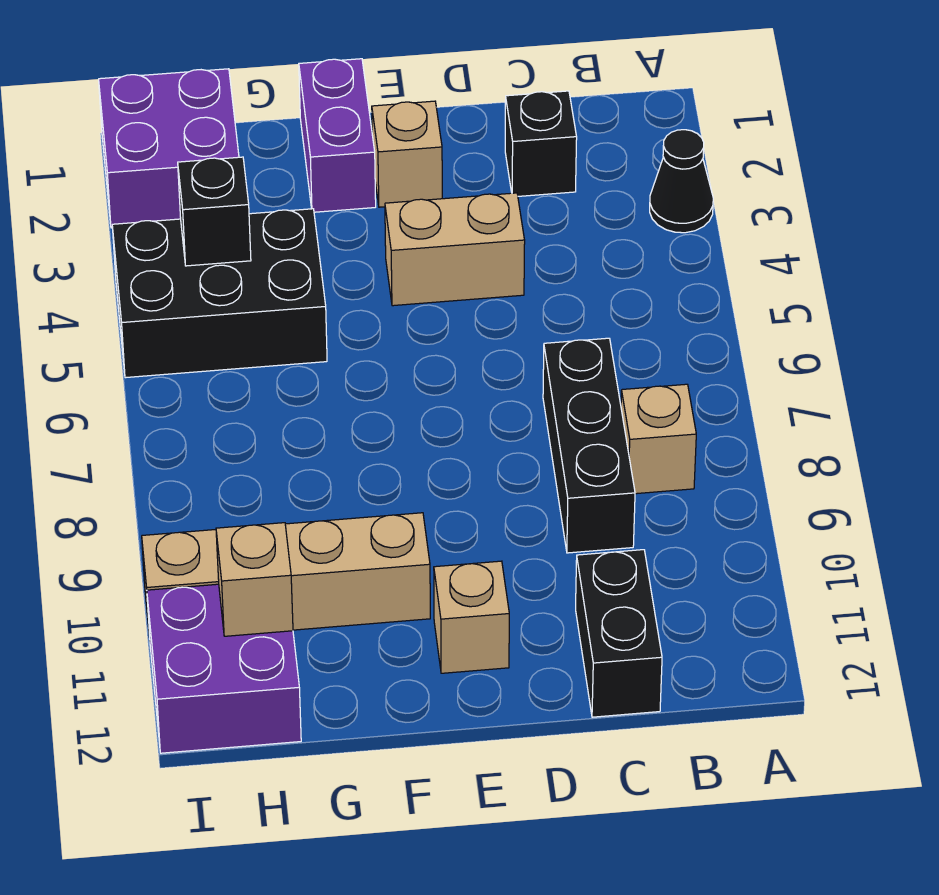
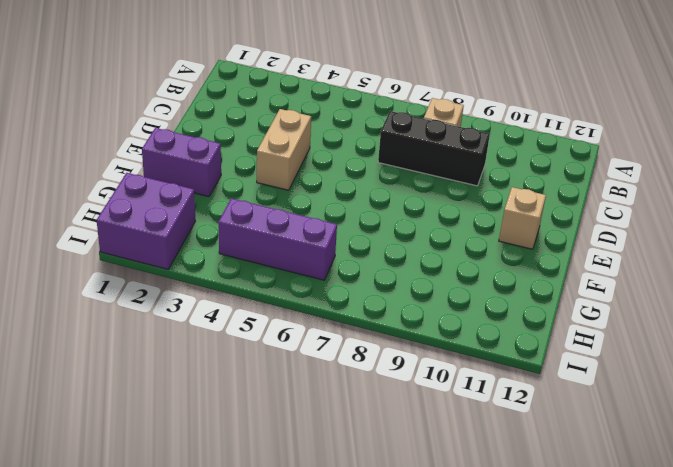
purple 1x3 brick [218,198,337,280] -> black 2x3 brick [112,209,327,378]
none -> black 1x1 cone [650,130,713,233]
none -> black 1x1 brick [505,91,577,196]
none -> black 1x2 brick [576,550,662,717]

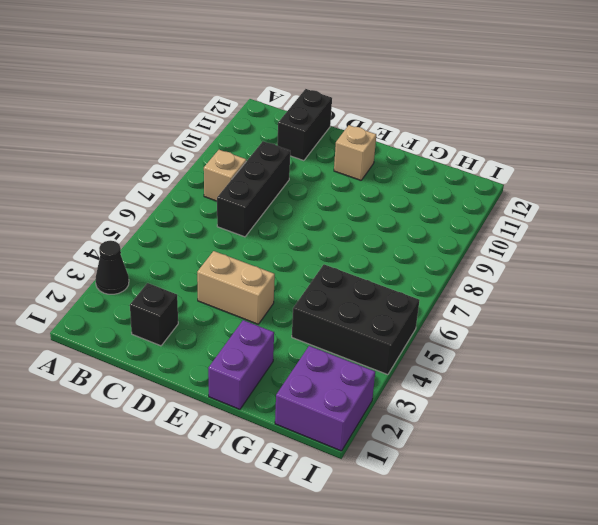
none -> tan 1x1 brick [372,101,442,207]
none -> tan 1x4 brick [142,513,430,637]
none -> purple 2x2 brick [147,584,301,753]

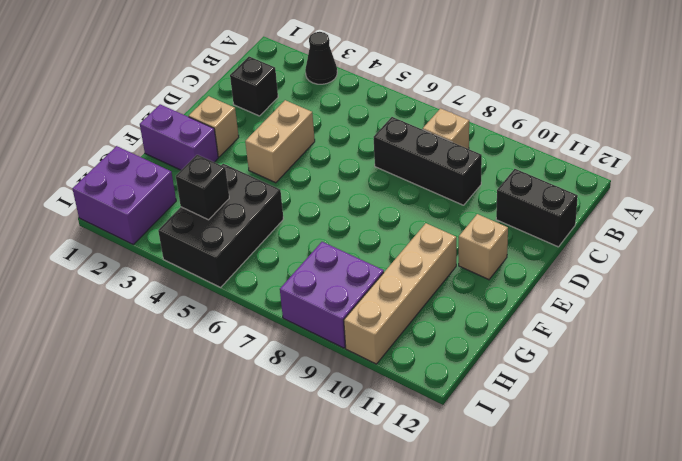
purple 2x2 brick [280,242,384,348] -> purple 2x2 brick moved to [147,584,301,753]
none -> tan 1x1 brick [216,523,293,636]

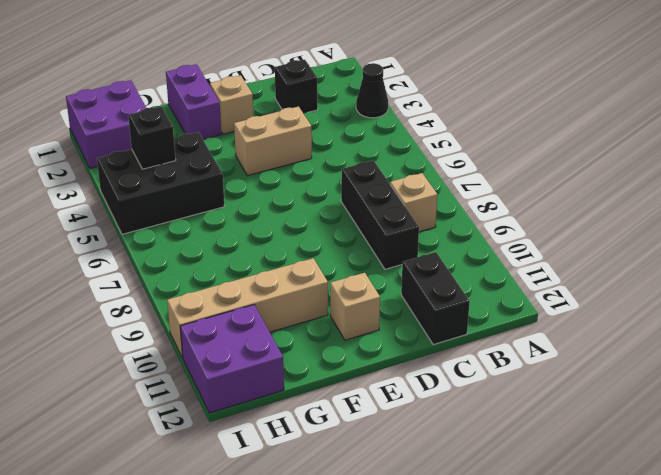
none -> tan 1x1 brick [216,523,293,636]

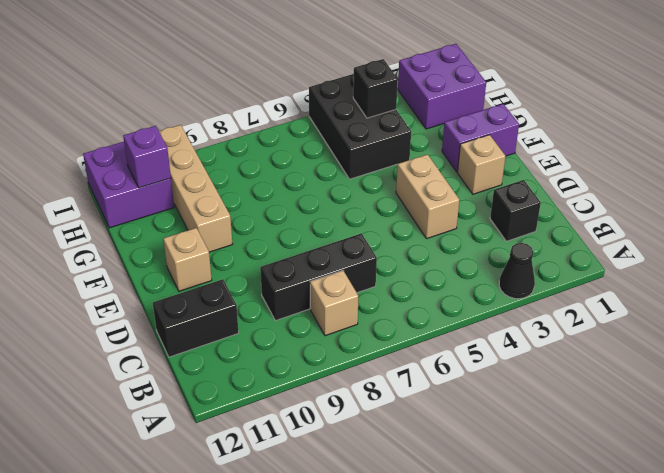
purple 1x1 brick [123,126,171,188] -> tan 1x1 brick [216,523,293,636]

